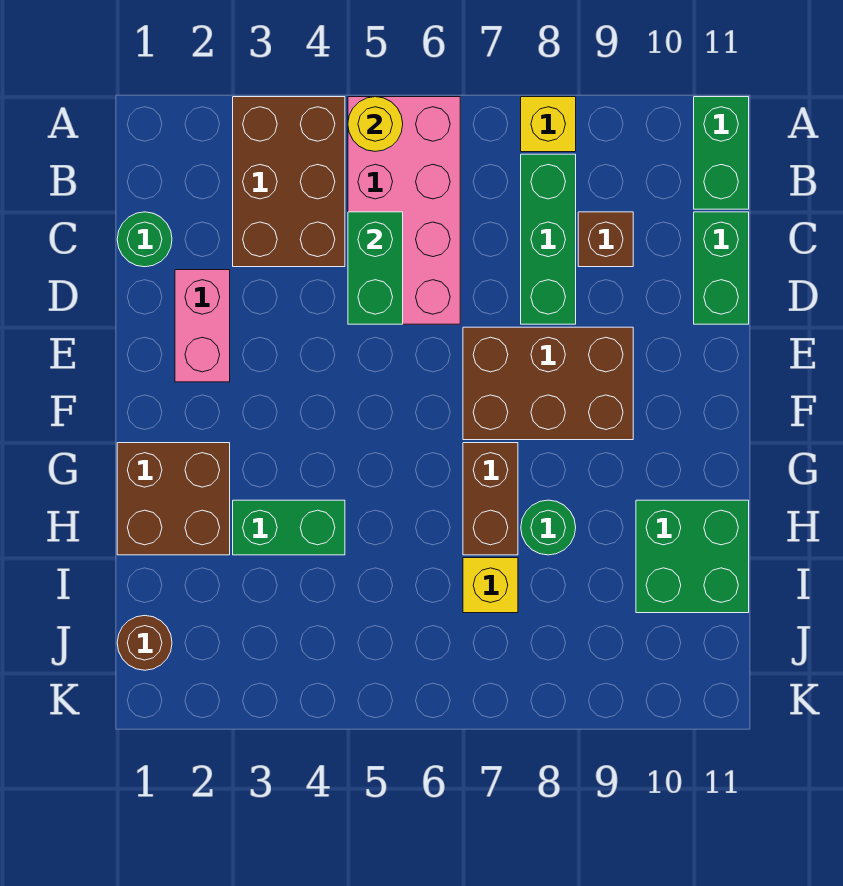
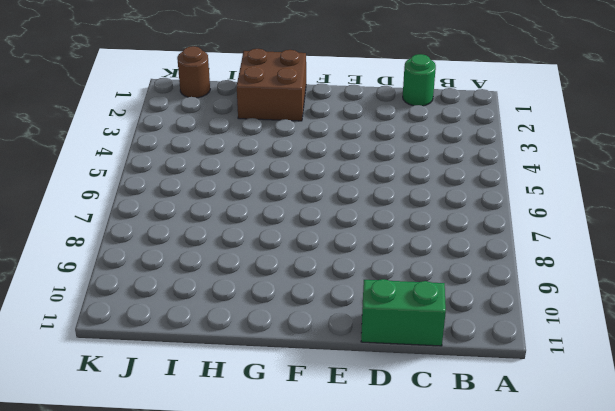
none -> brown 2x3 brick [233,97,345,267]
none -> pink 2x4 brick [348,97,460,324]
none -> yellow 1x1 brick [521,97,576,152]

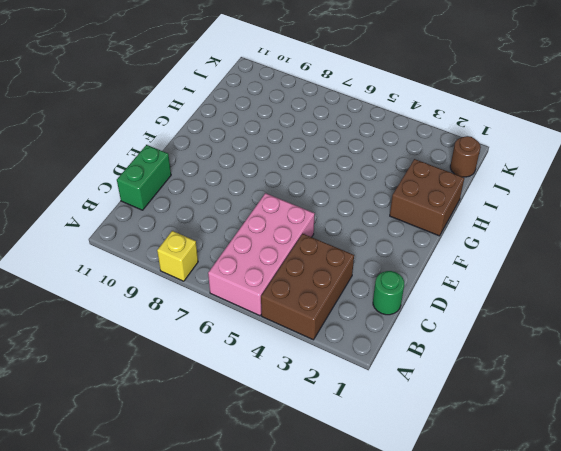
none -> green 1x2 brick [694,97,749,209]
none -> green 1x3 brick [521,154,576,324]
none -> brown 1x1 brick [578,212,633,267]

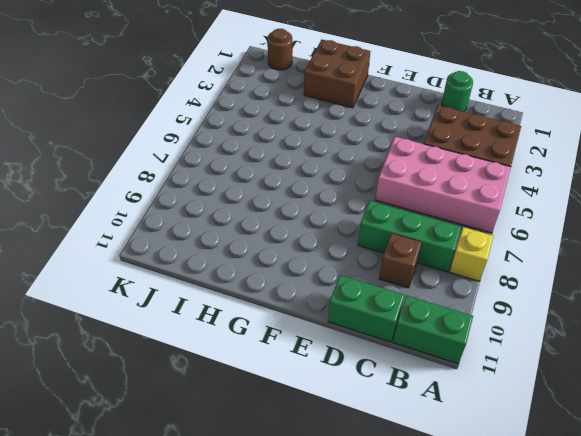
none -> pink 1x2 brick [175,270,230,382]
none -> brown 2x3 brick [463,327,633,440]
none -> brown 1x2 brick [463,443,518,555]

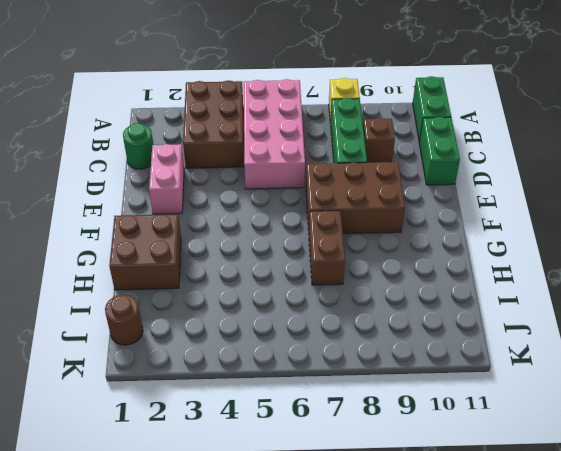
none -> green 1x2 brick [233,500,345,555]
none -> green 1x1 round brick [521,500,576,555]
none -> green 2x2 brick [636,500,749,613]

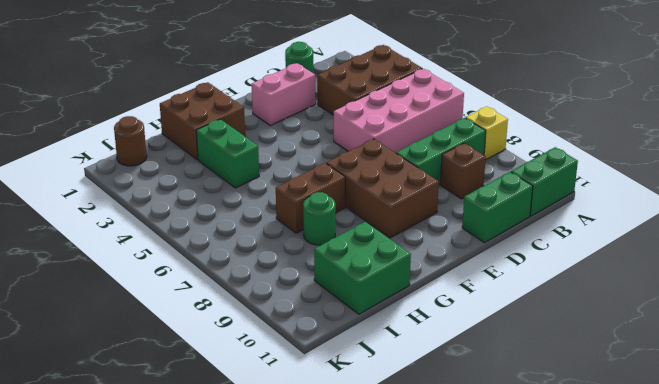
none -> yellow 1x1 brick [463,558,518,613]
none -> yellow 1x1 round brick [348,97,403,151]
none -> green 1x2 brick [348,212,403,324]

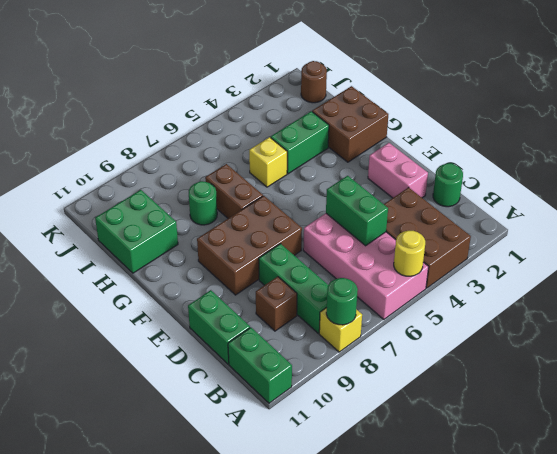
green 1x1 round brick [326,278,358,325] -> none
yellow 1x1 brick [249,137,287,187] -> yellow 1x1 brick moved to [463,558,518,613]

